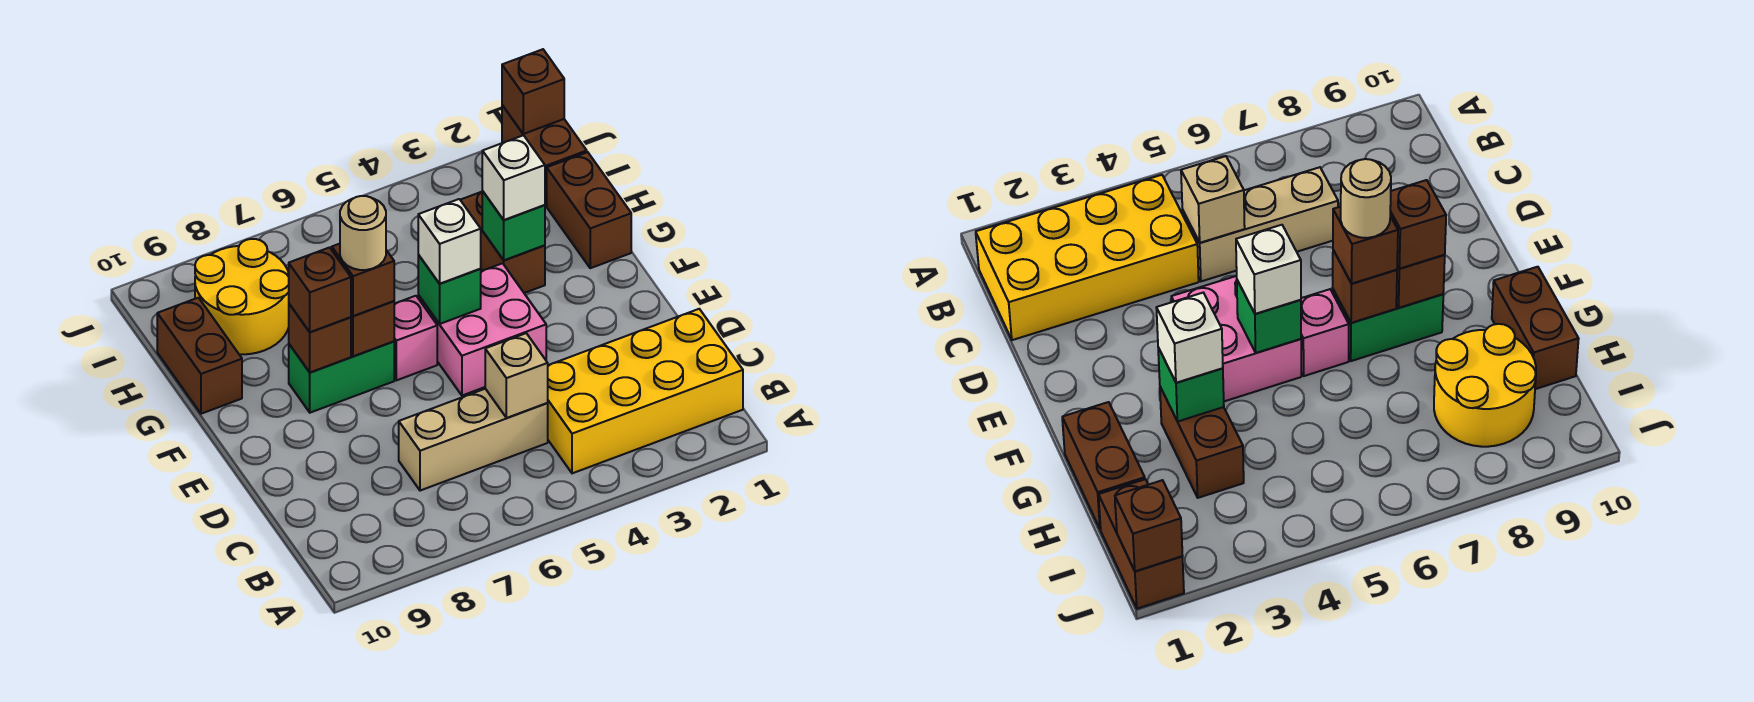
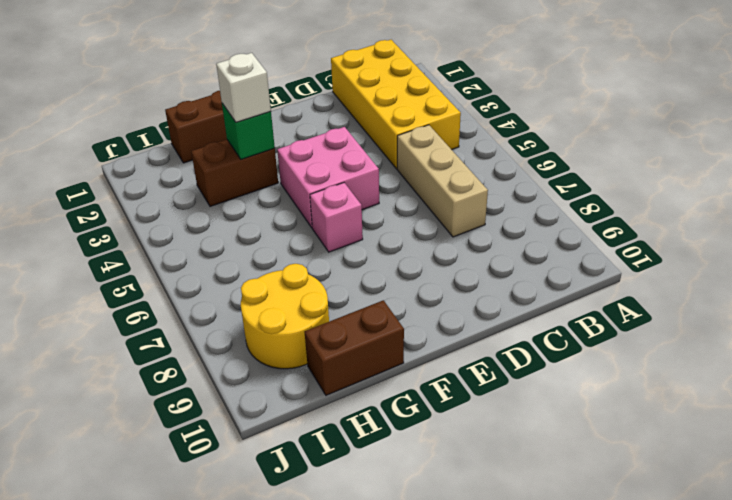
none -> green 1x2 brick [289,341,394,413]
none -> brown 1x2 brick [502,105,587,205]
none -> tan 1x1 brick [485,333,548,418]

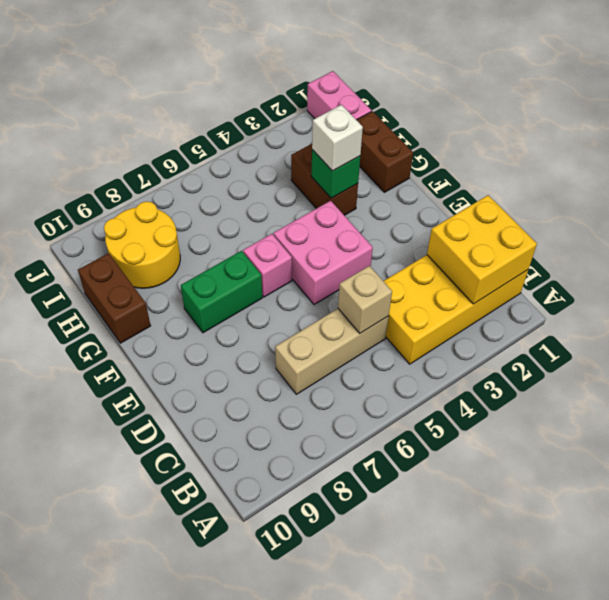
yellow 2x2 brick [427,195,537,304] -> none
pink 1x2 brick [307,71,372,120] -> brown 1x2 brick [502,105,587,205]
none -> green 1x1 brick [418,255,481,324]
none -> brown 1x1 brick [351,301,394,356]
none -> brown 1x1 brick [289,304,351,373]

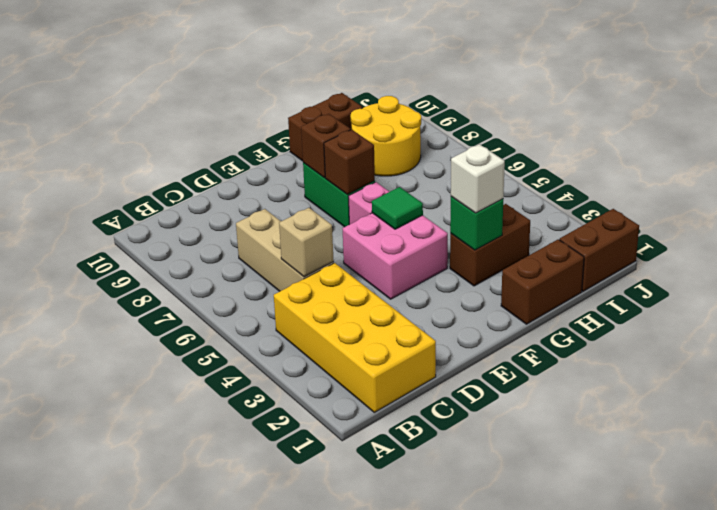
green 1x1 tile [372,187,423,229] -> green 1x1 brick [418,255,481,324]
none -> brown 1x1 brick [502,49,564,134]
none -> white 1x1 brick [418,199,481,284]
none -> brown 1x1 brick [332,244,394,316]

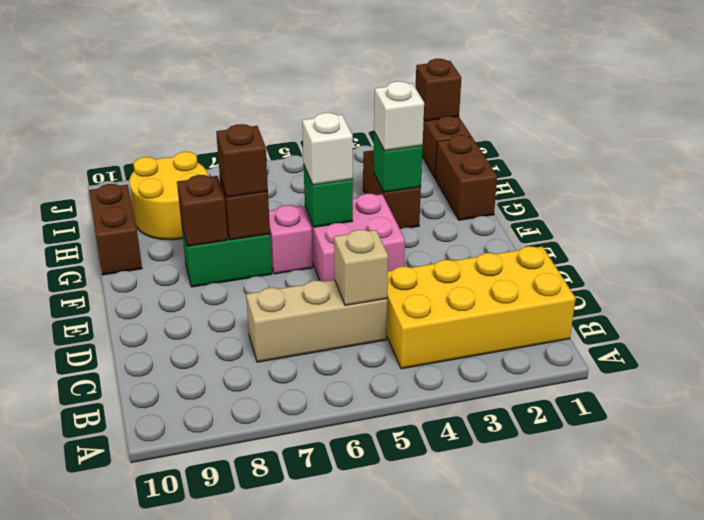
none -> brown 1x1 brick [289,247,351,332]
none -> tan 1x1 round brick [340,196,386,270]

